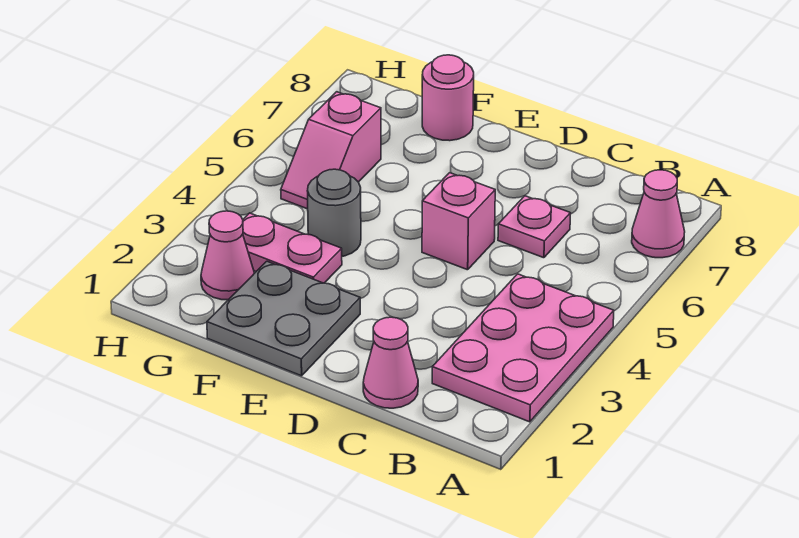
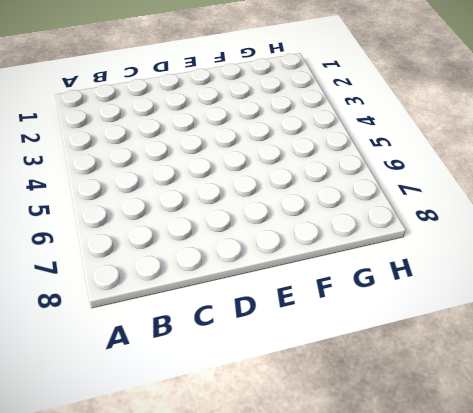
none -> pink 2x3 plate [432,274,614,422]
none -> pink 1x1 cone [632,170,685,258]

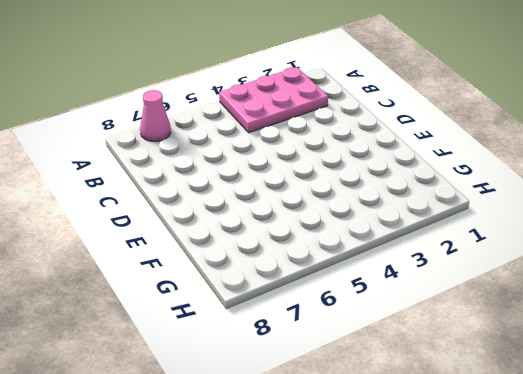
none -> pink 1x1 cone [363,317,418,408]
none -> pink 1x1 plate [498,196,571,258]

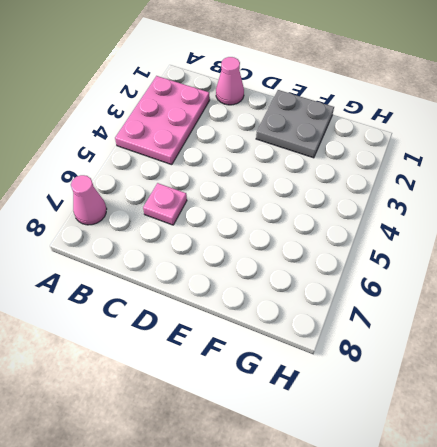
none -> pink 1x1 brick [422,173,495,270]
none -> pink 1x2 plate [243,213,342,283]

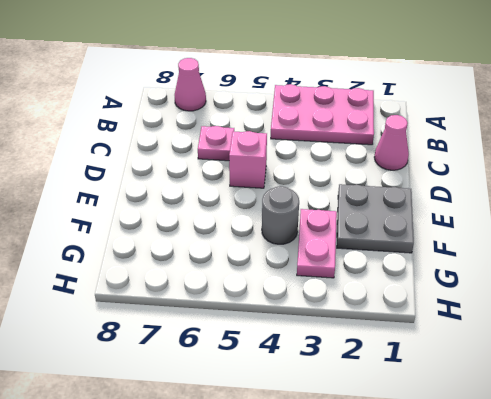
none -> pink 1x1 round brick [422,55,474,141]
none -> pink 1x1 cone [201,211,254,300]

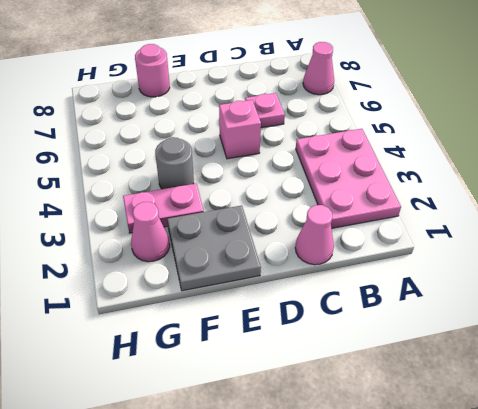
none -> pink 1x2 slope [281,92,381,209]

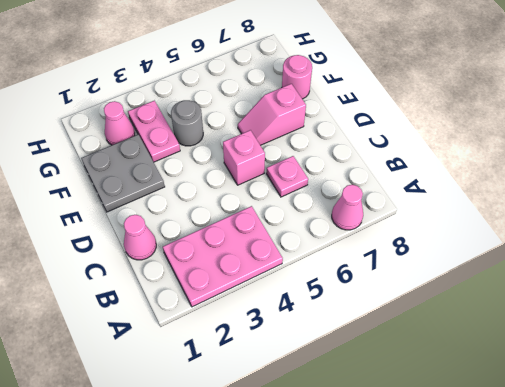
pink 1x2 slope [238,84,306,145] -> pink 1x2 slope moved to [281,92,381,209]

